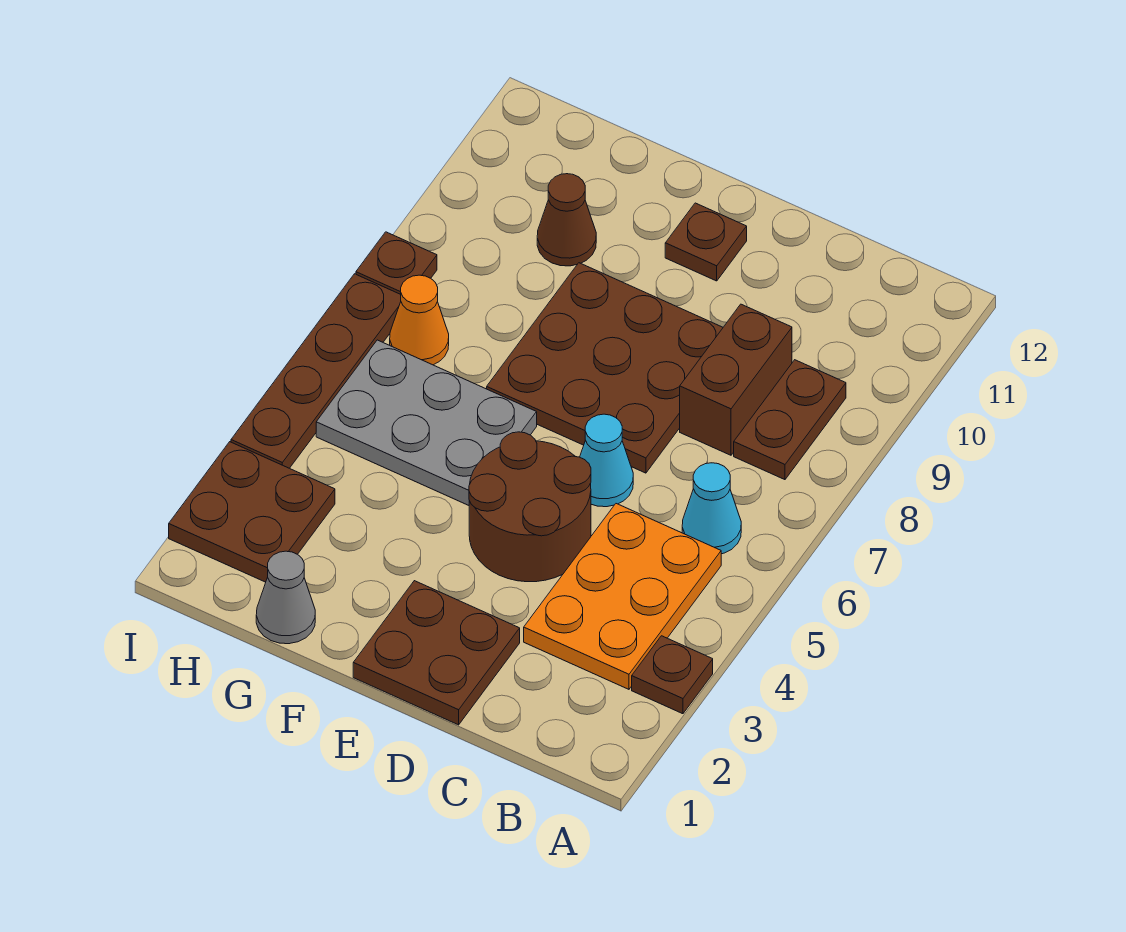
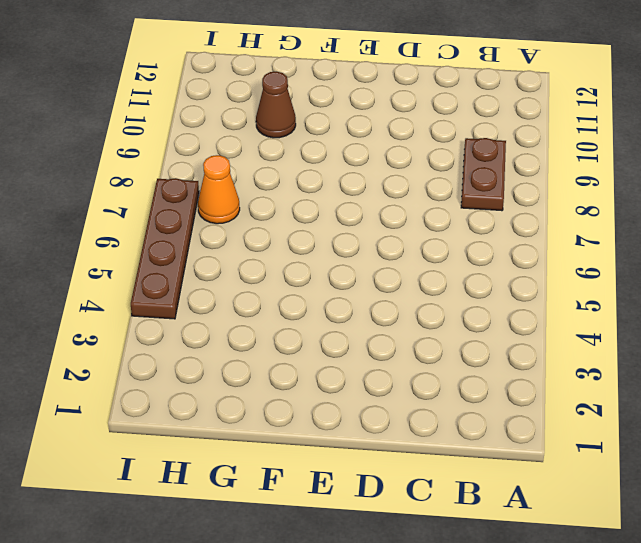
none -> brown 1x1 plate [632,636,713,714]
none -> orange 2x3 plate [524,504,721,689]
none -> cyan 1x1 cone [682,463,741,554]

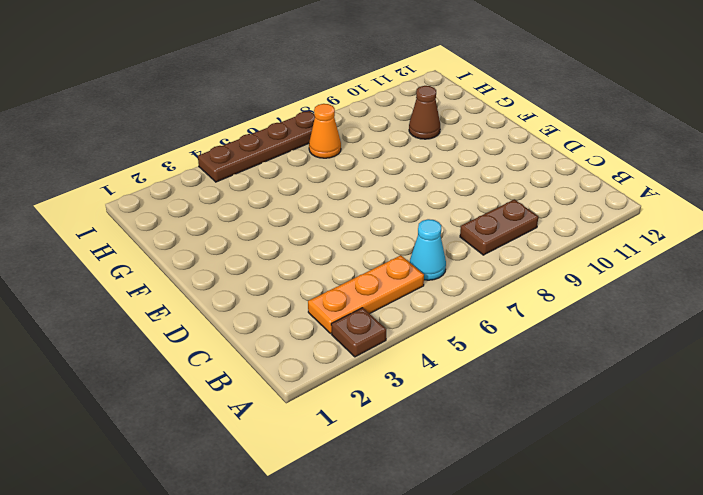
orange 1x3 plate [308,255,424,334] -> orange 2x3 plate [524,504,721,689]
none -> brown 1x2 brick [680,304,792,455]
none -> brown 2x2 plate [353,581,520,725]
none -> brown 2x2 round brick [469,432,591,582]

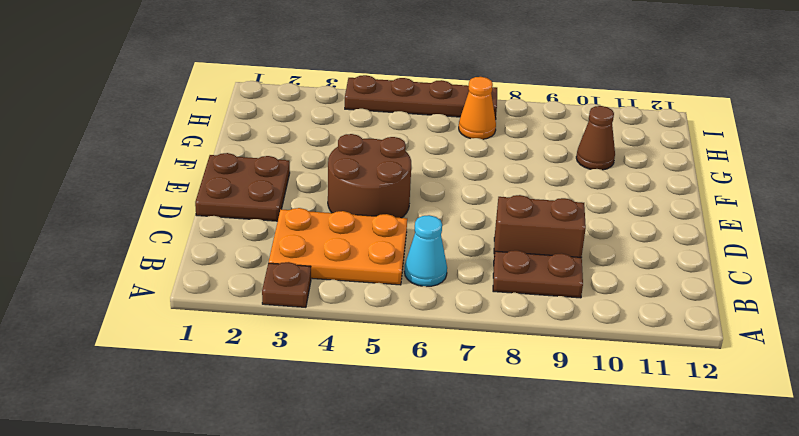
none -> cyan 1x1 cone [580,414,633,507]
none -> brown 3x3 plate [487,263,723,473]
none -> brown 1x1 plate [665,203,747,281]

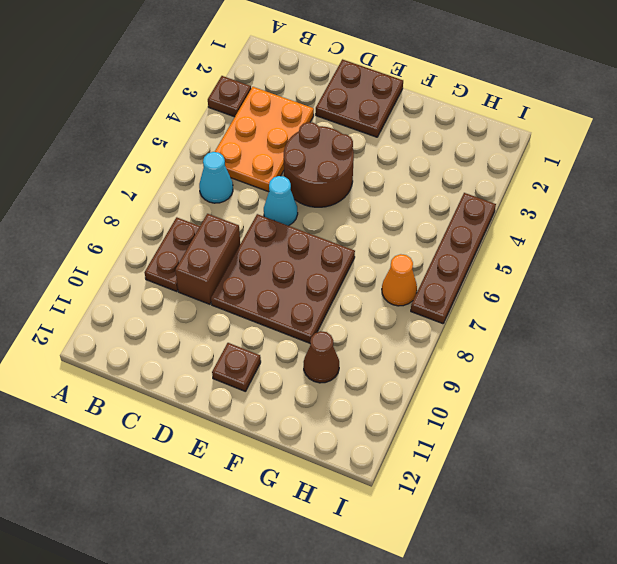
none -> grey 2x3 plate [316,340,537,505]
none -> grey 1x1 cone [256,551,315,644]
none -> brown 2x2 plate [169,442,335,582]

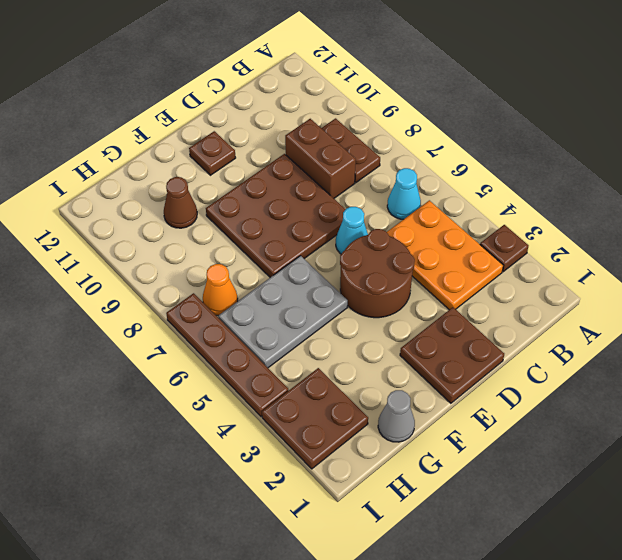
none -> brown 1x1 plate [356,232,437,294]

